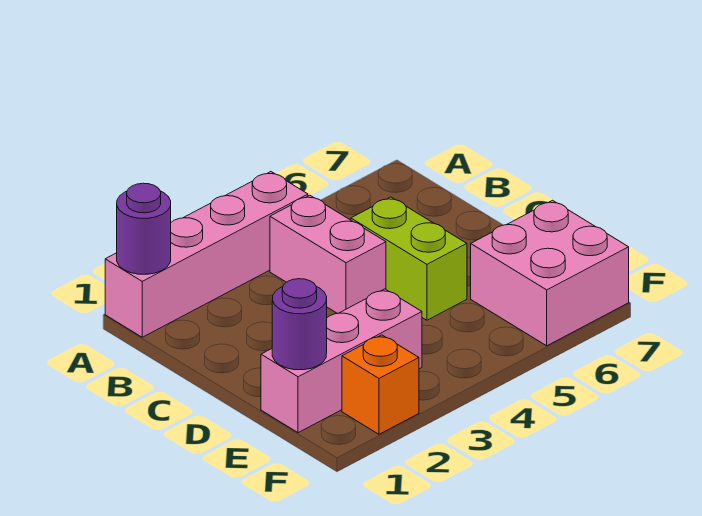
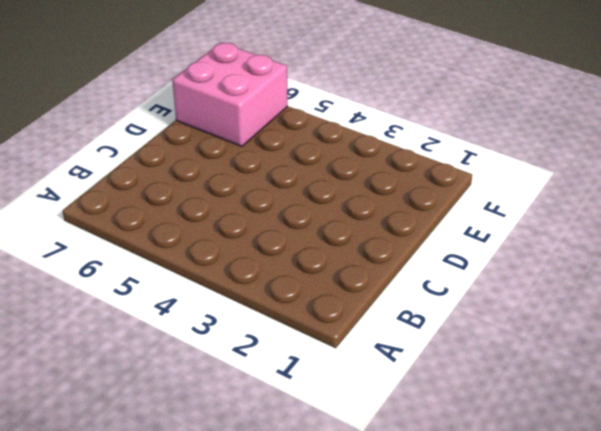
none -> pink 1x4 brick [105,172,308,337]
none -> pink 1x2 brick [270,195,386,314]

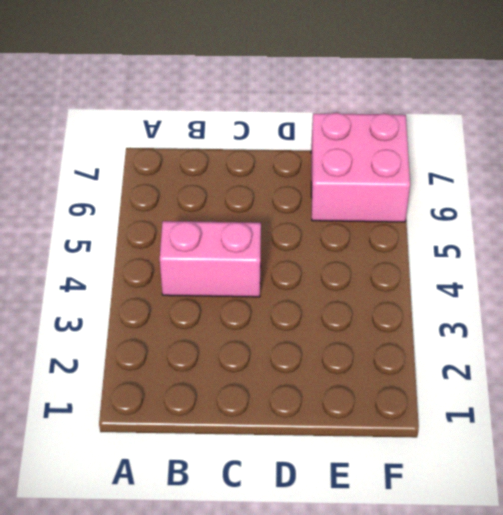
none -> pink 1x4 brick [105,172,308,337]
none -> lime 1x2 brick [351,197,467,320]

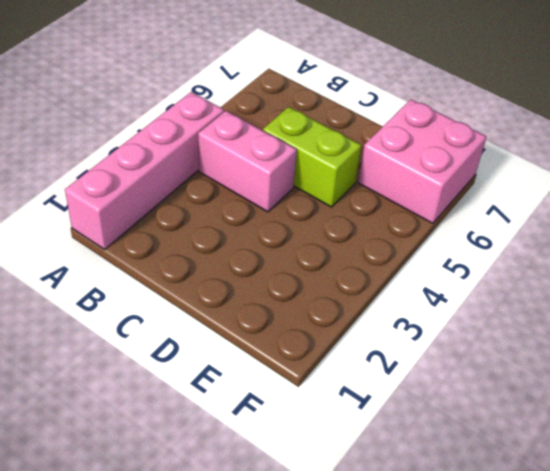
none -> pink 1x3 brick [261,289,422,433]
none -> orange 1x1 brick [342,335,419,434]

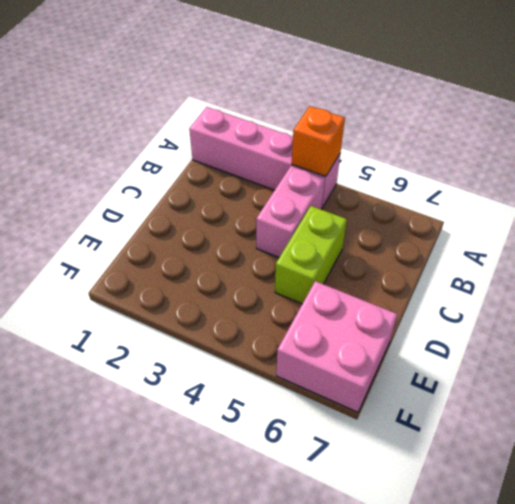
orange 1x1 brick [292,106,345,176] -> orange 1x1 brick moved to [342,335,419,434]
none -> pink 1x3 brick [261,289,422,433]
none -> purple 1x1 round brick [117,183,171,274]

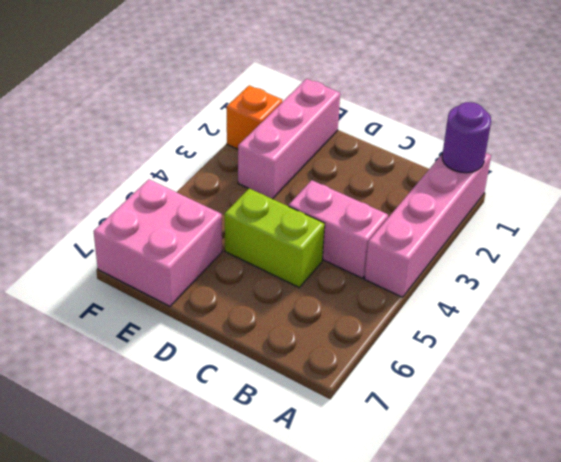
none -> purple 1x1 round brick [272,279,327,370]

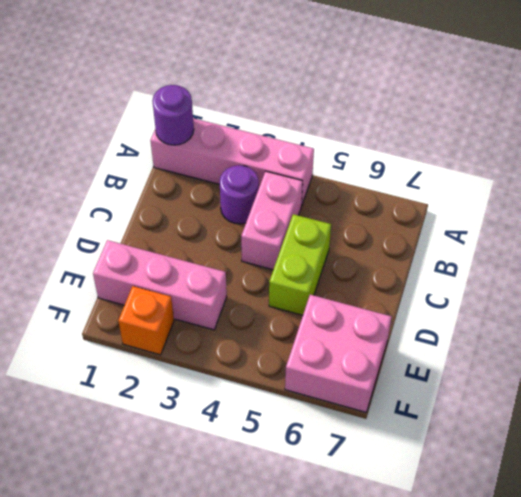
purple 1x1 round brick [220,165,259,224] -> purple 1x1 round brick moved to [272,279,327,370]

